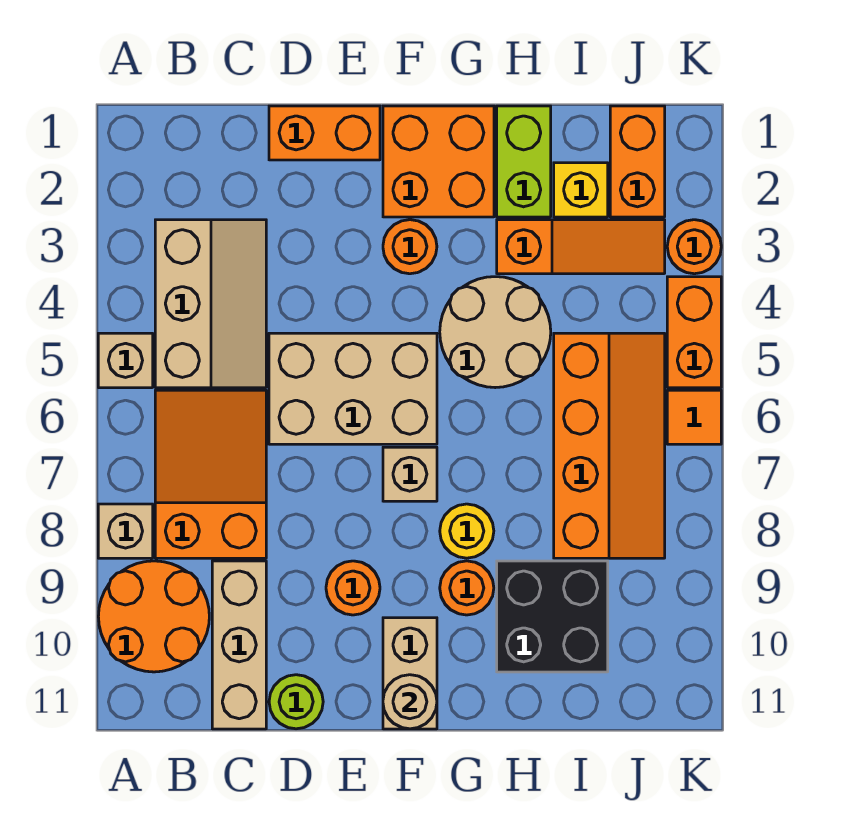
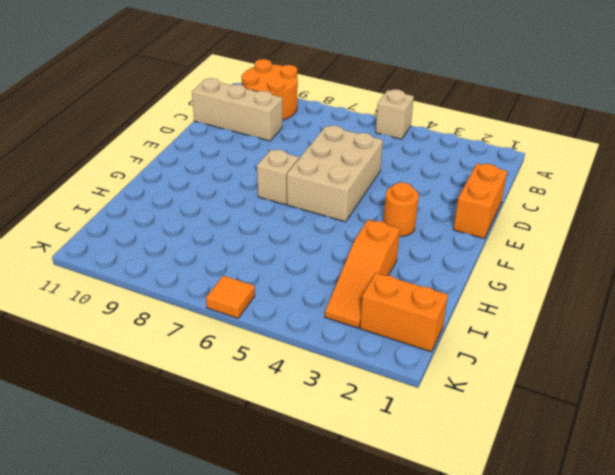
none -> tan 1x1 brick [98,504,153,558]
none -> tan 2x3 slope [155,220,266,388]
none -> orange 2x3 slope [155,390,266,558]

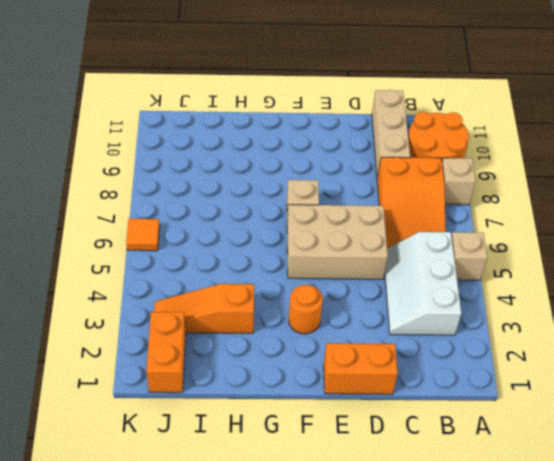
white 2x3 slope [385,232,461,335] -> tan 2x3 slope [155,220,266,388]
none -> lime 1x1 round brick [269,675,323,729]
none -> orange 1x1 round brick [326,561,380,615]
none -> orange 2x2 brick [383,106,494,217]

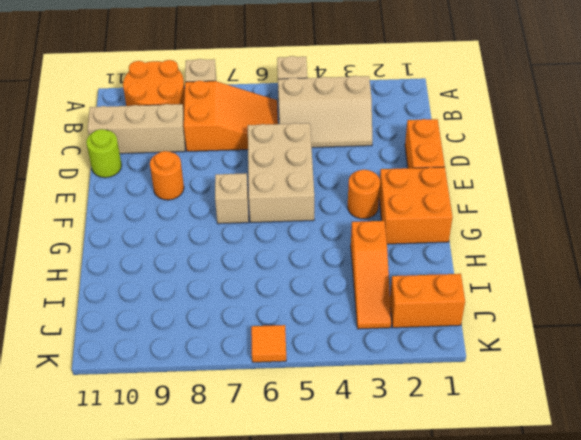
none -> tan 1x2 brick [383,618,437,729]
none -> tan 2x2 round brick [440,277,551,388]
none -> yellow 1x1 round brick [440,504,494,558]

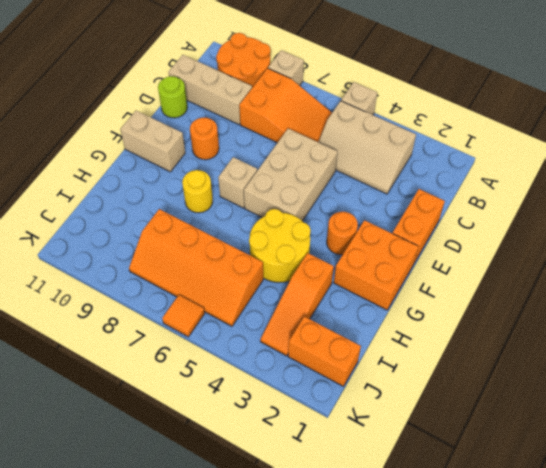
yellow 2x2 round brick [249,209,311,283] -> tan 2x2 round brick [440,277,551,388]
none -> orange 1x1 round brick [440,561,494,615]
none -> lime 1x2 brick [497,106,551,217]
none -> black 2x2 brick [497,561,608,672]

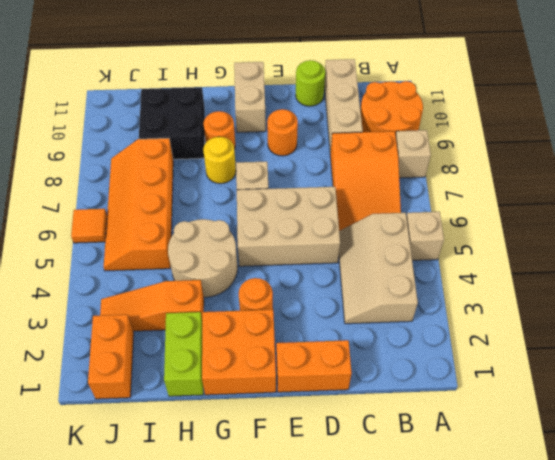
none -> yellow 1x1 brick [554,163,608,217]
none -> orange 1x1 round brick [667,220,721,274]
none -> orange 1x2 brick [667,277,721,388]

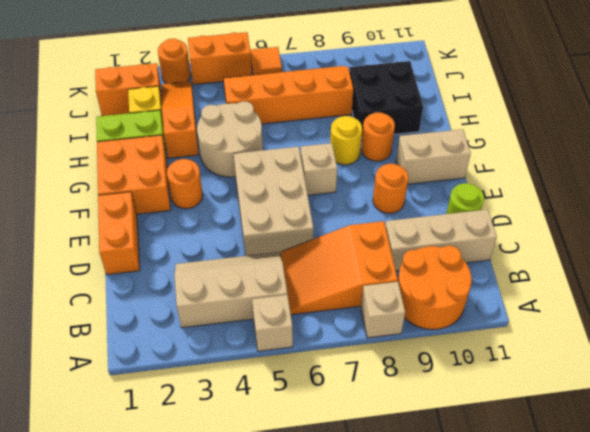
none -> tan 1x1 round brick [383,675,437,729]

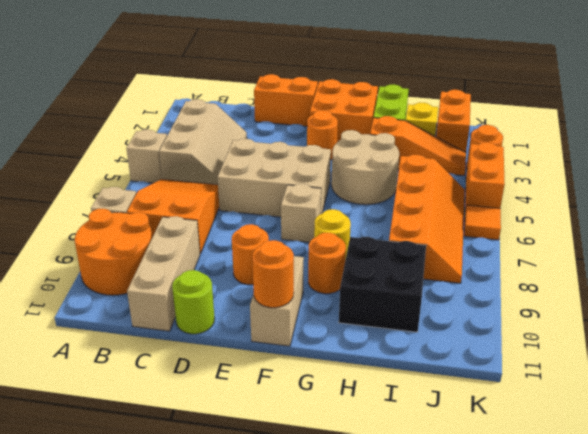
orange 1x1 round brick [252,240,294,308] -> tan 1x1 round brick [383,675,437,729]

